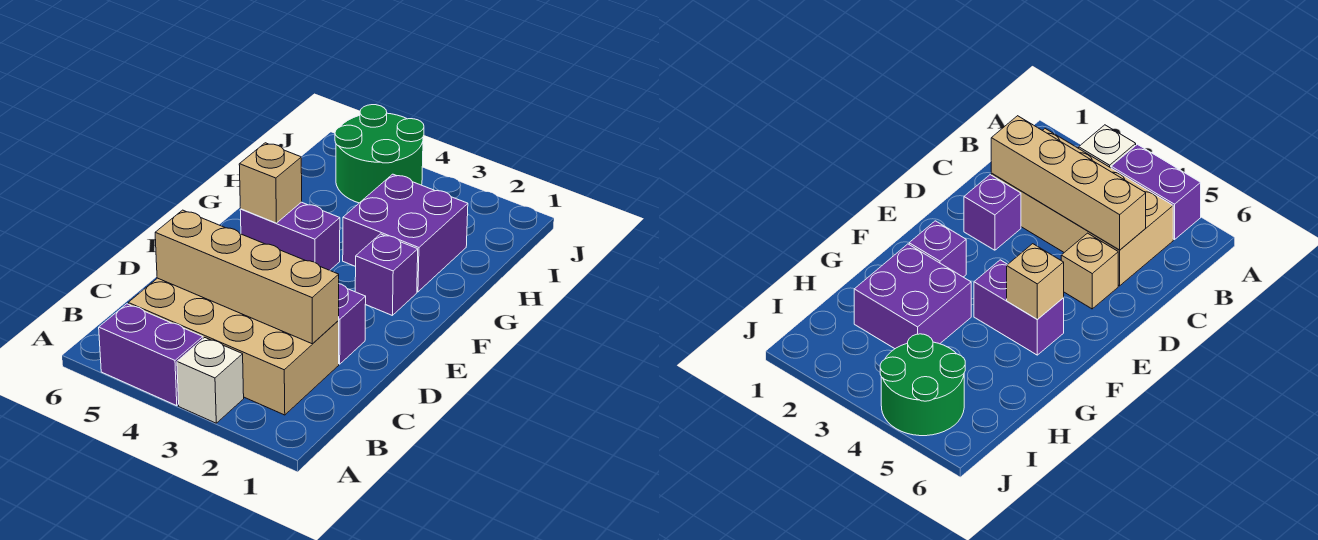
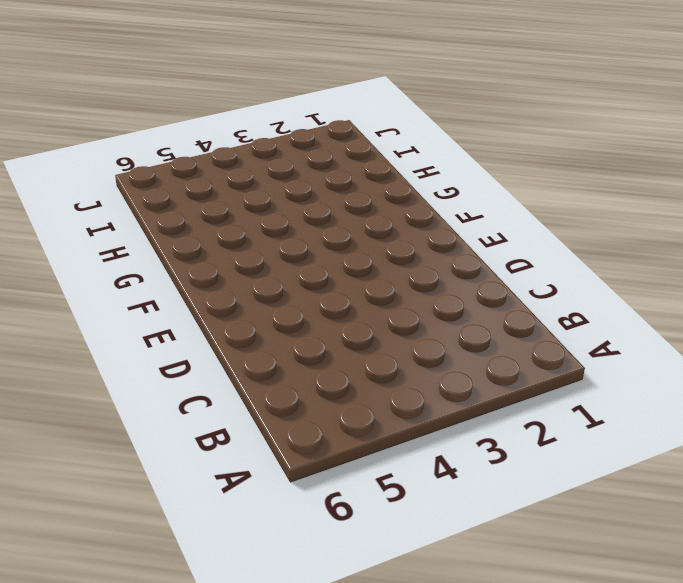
none -> white 1x1 brick [177,338,244,423]
none -> purple 1x2 brick [99,304,203,406]

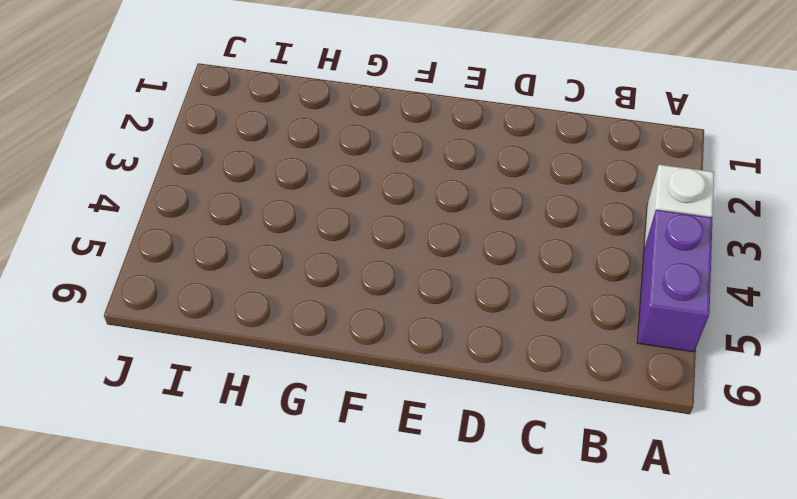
none -> tan 2x4 brick [128,278,339,415]
none -> purple 1x1 brick [338,284,366,364]

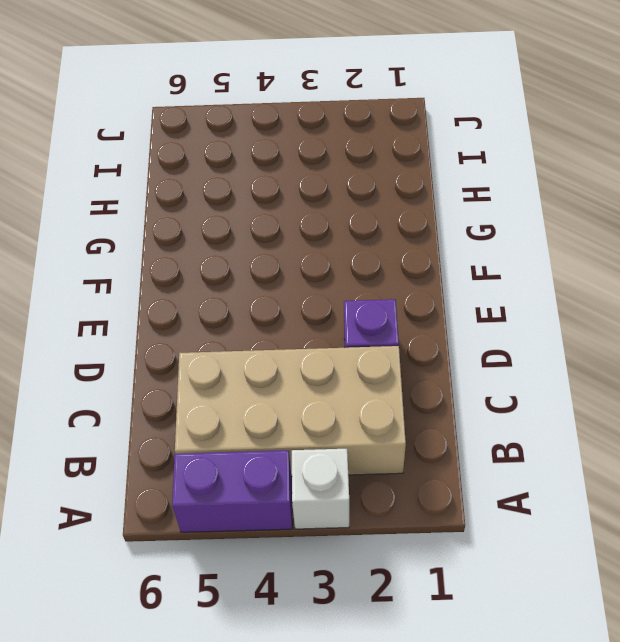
none -> tan 1x1 brick [1061,233,1118,309]
none -> purple 1x1 brick [355,234,418,316]

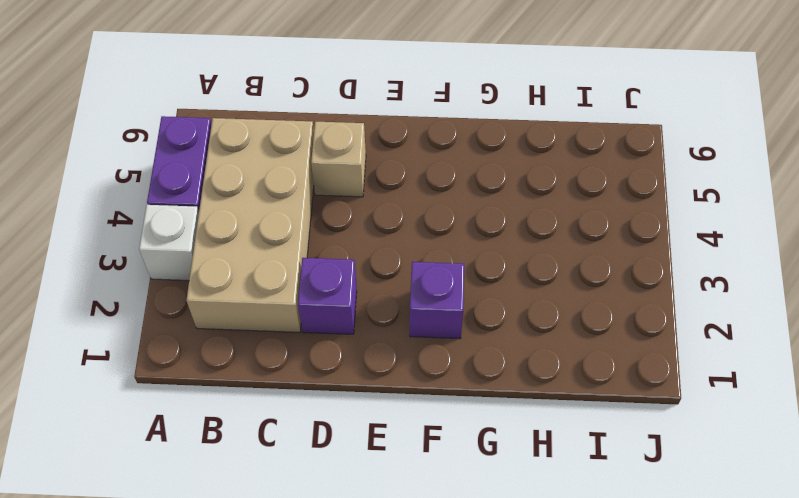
none -> purple 1x2 brick [240,202,340,270]
none -> purple 2x2 brick [343,174,468,292]

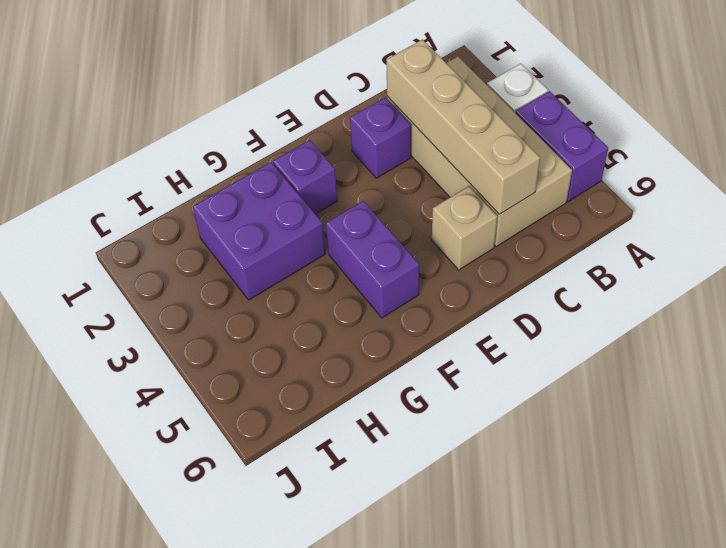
none -> green 2x2 round brick [335,105,424,203]
none -> tan 1x1 brick [239,143,302,223]

